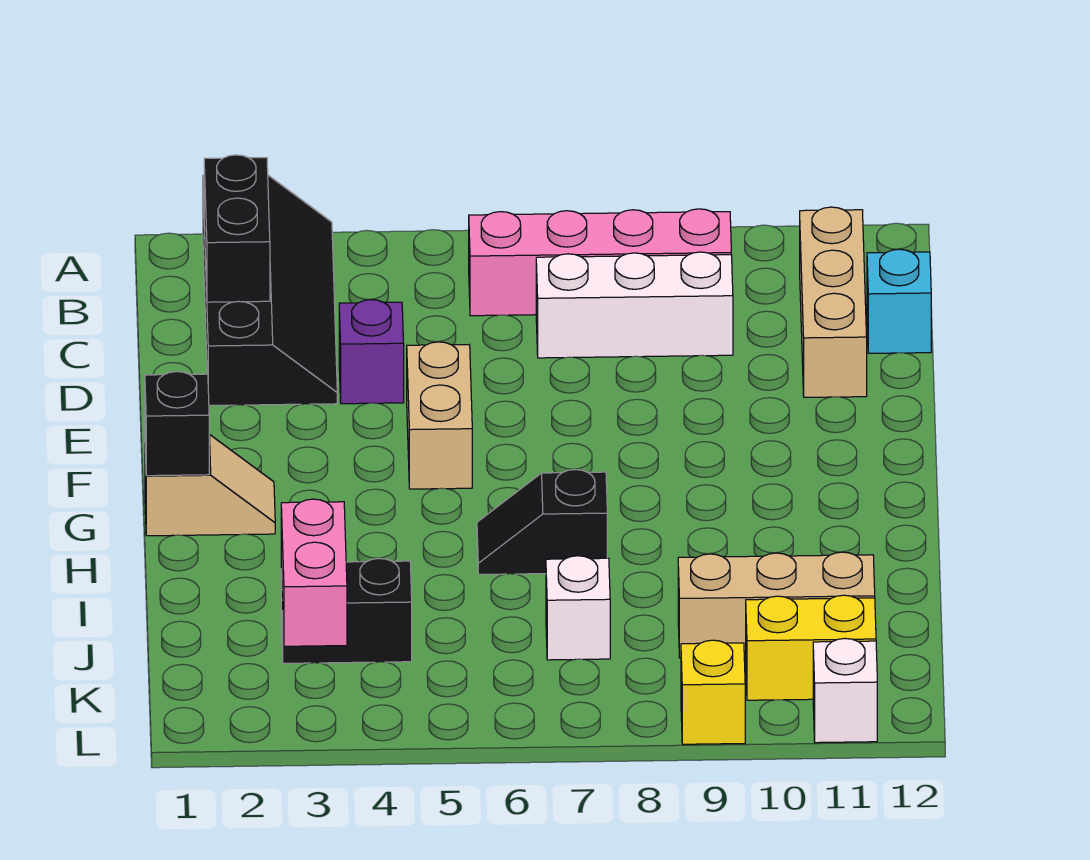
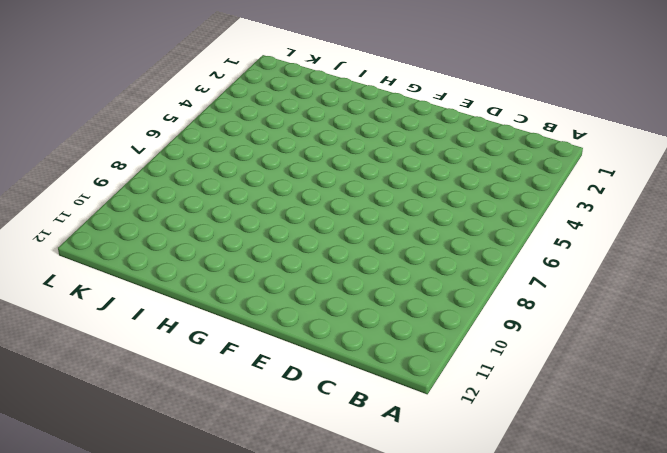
none -> black 2x4 slope [203,175,337,406]
none -> pink 1x4 brick [469,209,731,316]
none -> tan 1x3 brick [800,207,867,397]

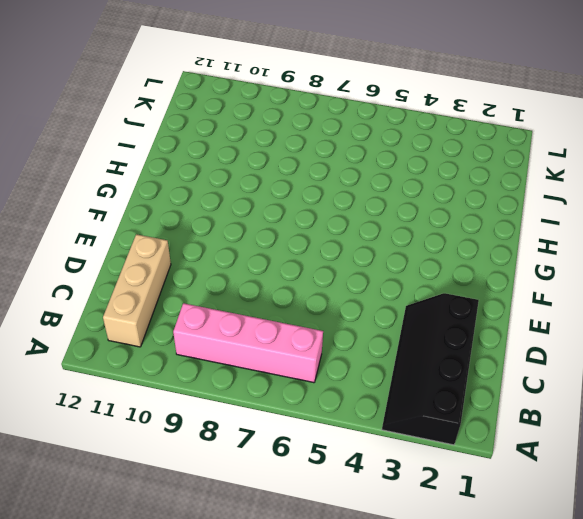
none -> white 1x3 brick [536,252,733,358]
none -> cyan 1x1 brick [867,249,931,353]
none -> purple 1x1 brick [339,300,404,404]

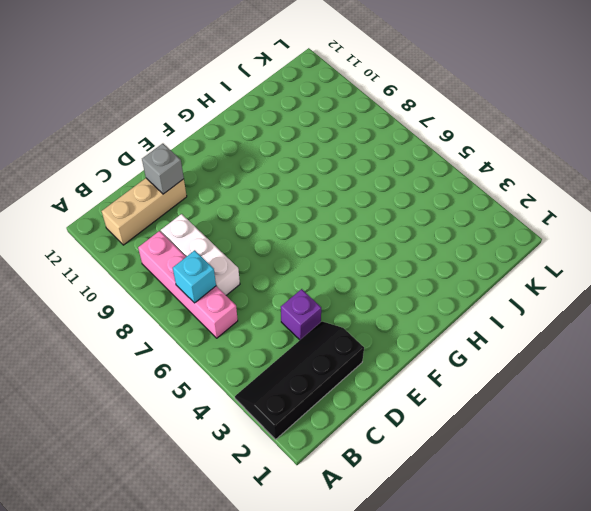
cyan 1x1 brick [173,250,216,303] -> cyan 1x1 brick moved to [867,249,931,353]
grey 1x1 brick [142,144,184,194] -> none
none -> tan 1x2 brick [407,342,472,489]
none -> tan 1x2 slope [145,434,275,536]
none -> black 1x2 slope [477,470,607,574]

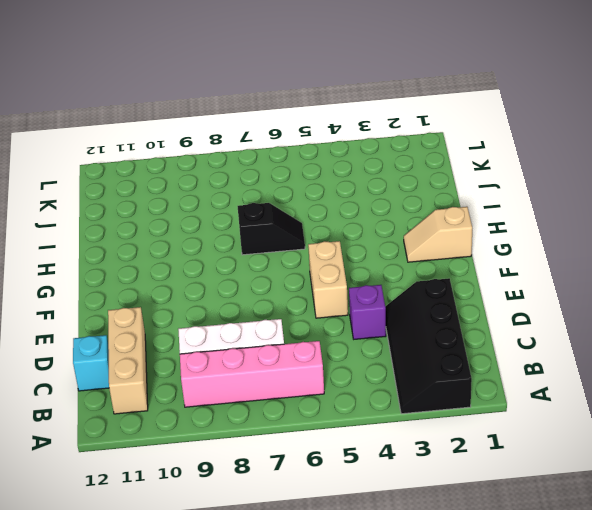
none -> black 1x2 brick [281,558,412,663]
none -> white 1x1 brick [546,556,610,660]
none -> tan 1x3 brick [678,552,875,658]

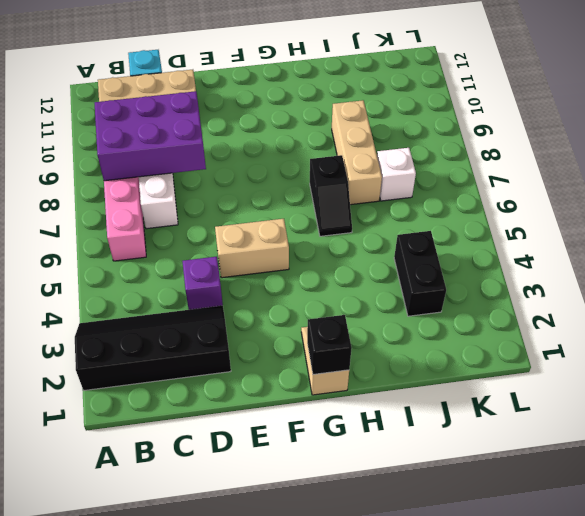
purple 2x3 brick [95,91,206,181] -> none
tan 1x3 brick [332,100,382,205] -> tan 1x3 brick moved to [678,552,875,658]
none -> yellow 1x2 brick [746,595,876,700]
none -> yellow 1x1 brick [681,640,745,744]
none -> white 1x1 brick [813,639,877,743]

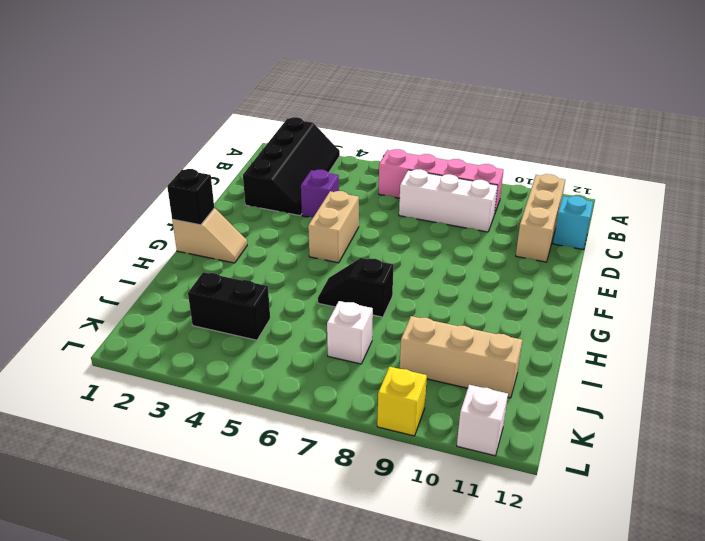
none -> yellow 1x2 brick [746,595,876,700]
none -> black 1x2 brick [204,155,270,302]
none -> pink 1x2 brick [281,499,347,646]

